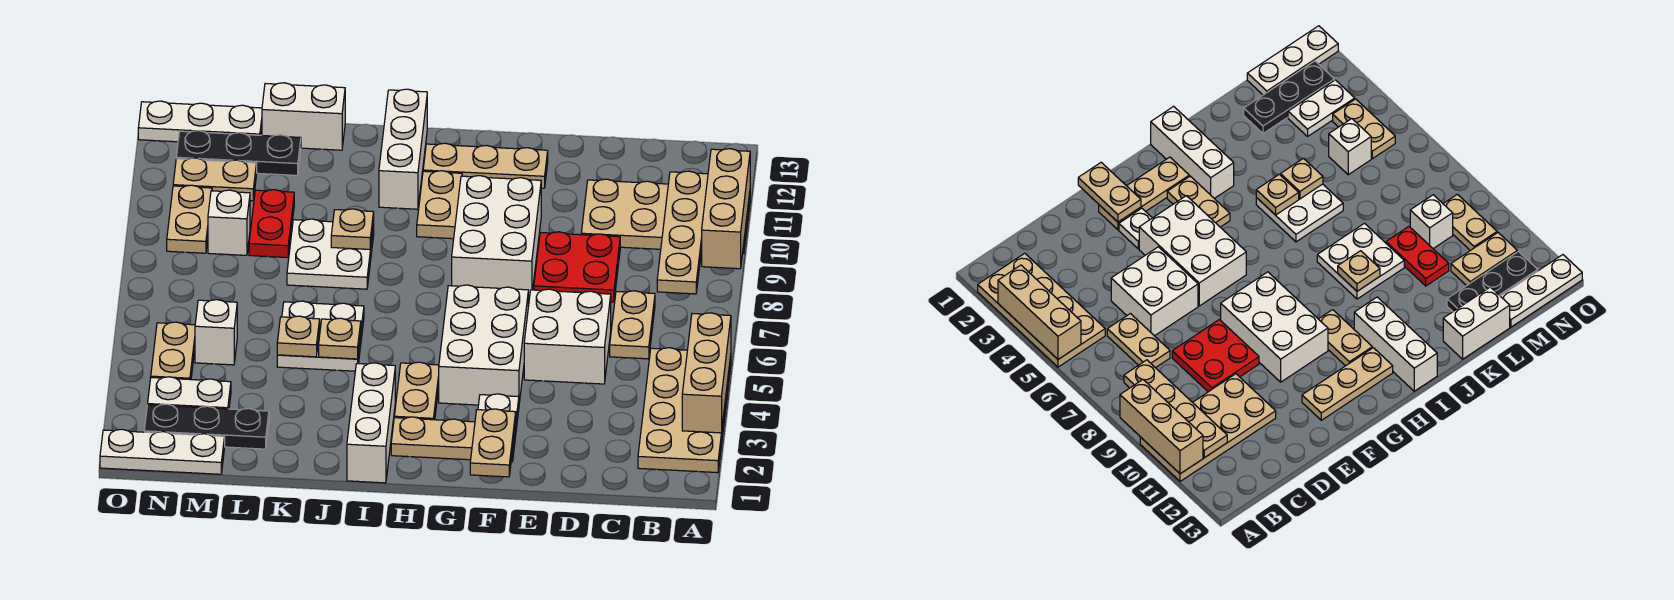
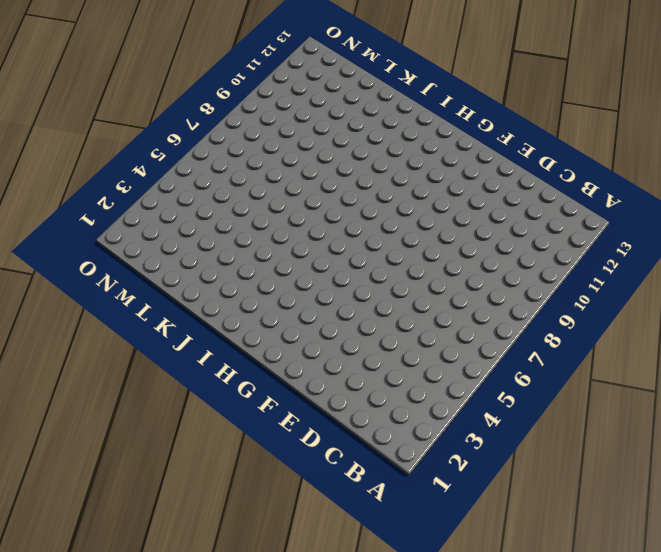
none -> tan 2x4 plate [638,348,731,473]
none -> tan 2x4 plate [581,179,750,254]
none -> tan 1x2 plate [610,291,655,359]
none -> white 2x2 brick [524,289,611,384]

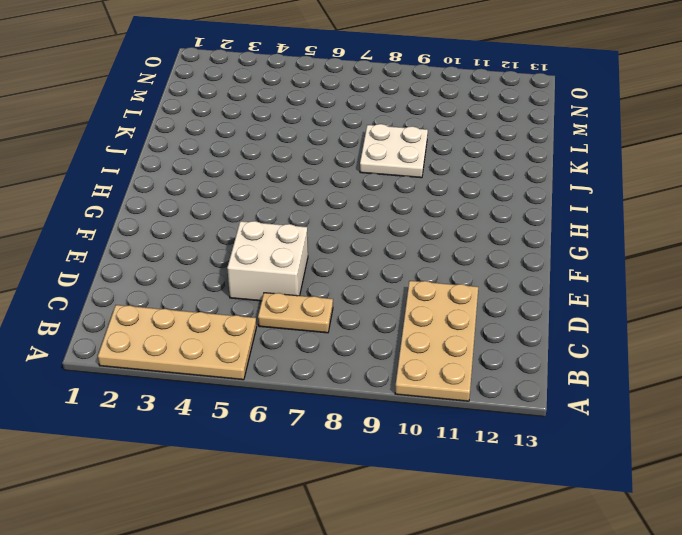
none -> red 2x2 plate [534,232,620,302]
none -> tan 1x3 plate [391,417,516,462]
none -> white 1x1 plate [478,394,519,429]
none -> white 2x3 brick [439,285,528,405]

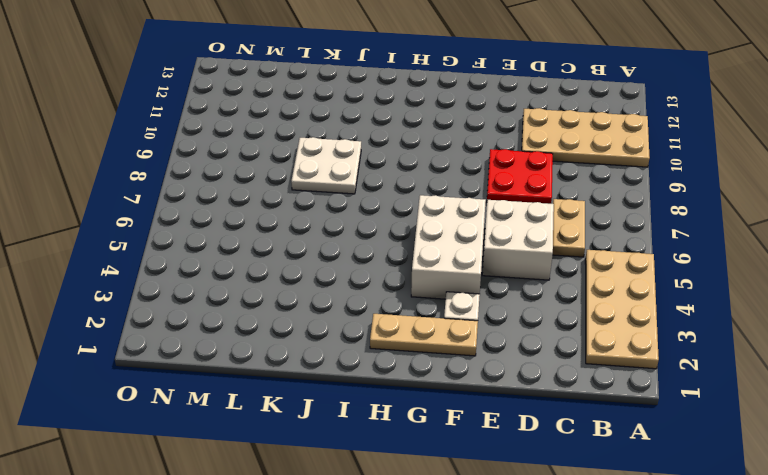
none -> white 2x3 brick [452,176,541,298]
none -> tan 1x3 plate [423,143,548,188]
none -> tan 1x2 plate [394,362,439,420]
none -> tan 1x2 plate [417,171,462,239]

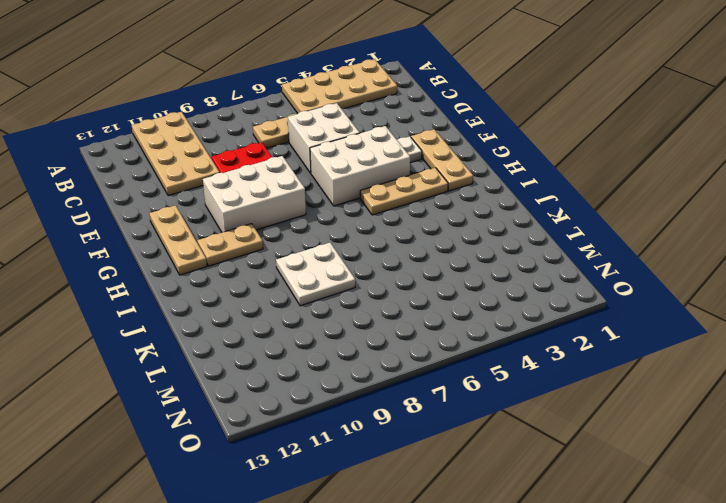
tan 1x3 plate [360,168,448,215] -> tan 1x2 plate [394,362,439,420]
none -> white 1x3 brick [347,363,395,483]
none -> white 1x3 brick [379,89,427,209]
none -> white 2x2 plate [277,301,364,371]
none -> white 1x2 brick [262,83,345,150]

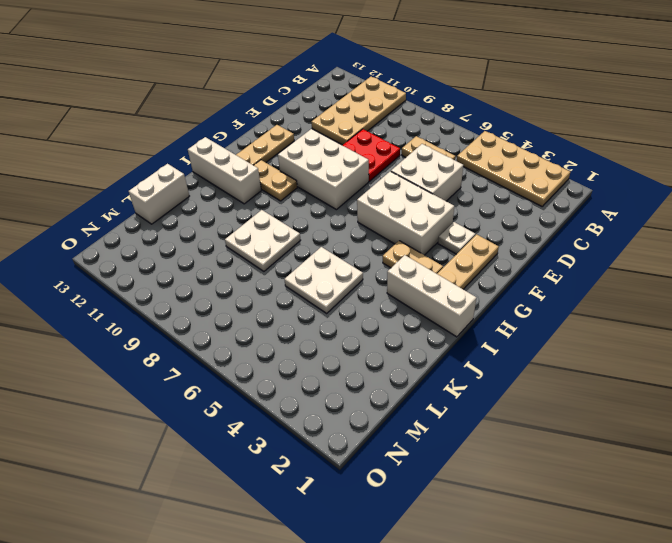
none -> black 1x3 plate [144,404,269,449]
none -> red 1x2 plate [249,190,294,258]
none -> black 1x3 plate [176,131,301,175]
none -> white 1x3 plate [100,429,225,474]

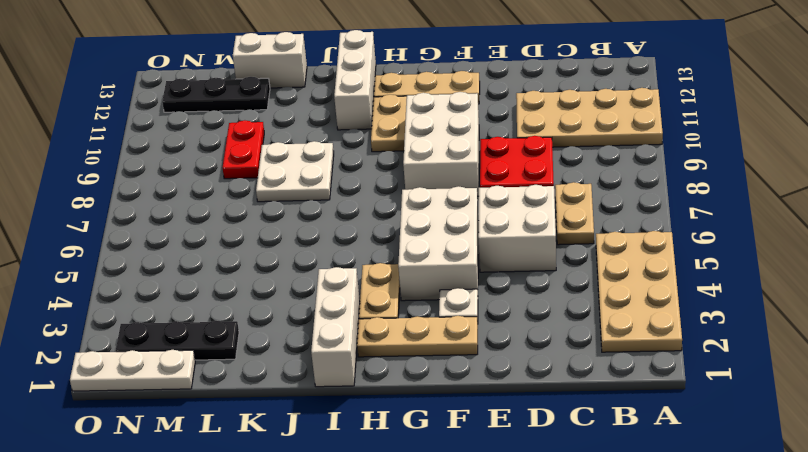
none -> white 2x2 plate [277,301,364,371]
none -> white 1x2 plate [148,377,231,409]
none -> white 1x1 brick [195,300,237,365]
none -> white 1x1 brick [208,190,250,255]

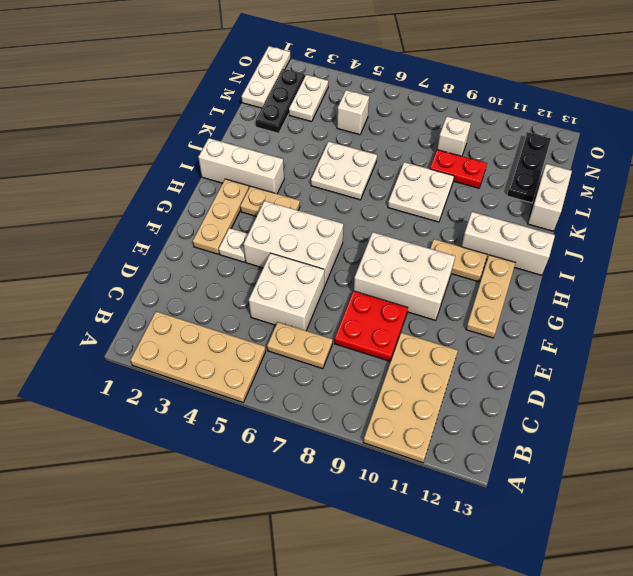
none -> tan 1x2 plate [173,158,257,201]
none -> white 1x3 plate [138,101,262,142]
none -> tan 1x2 plate [151,322,195,380]
none -> tan 1x2 plate [167,185,212,253]

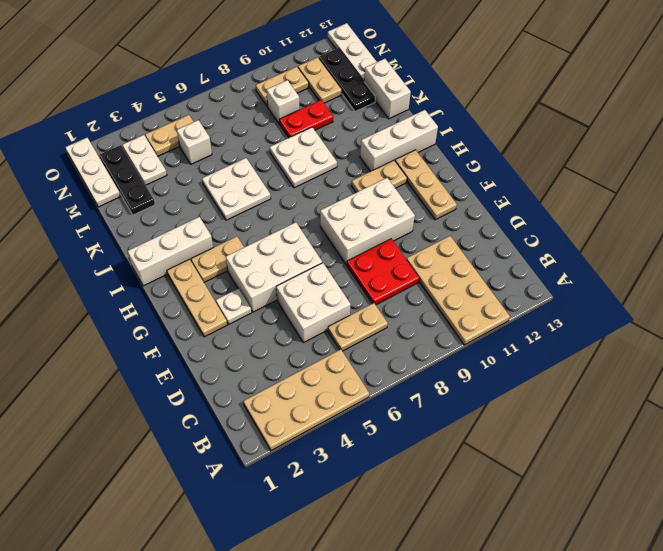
none -> tan 1x3 brick [682,313,731,433]
none -> tan 1x3 brick [701,149,750,269]
none -> tan 1x4 plate [657,171,708,294]
none -> tan 1x2 plate [470,409,516,477]

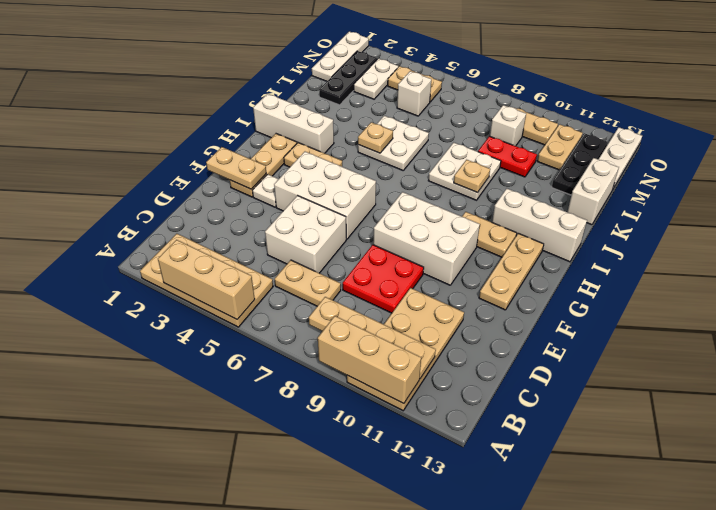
none -> tan 1x1 plate [277,316,320,357]

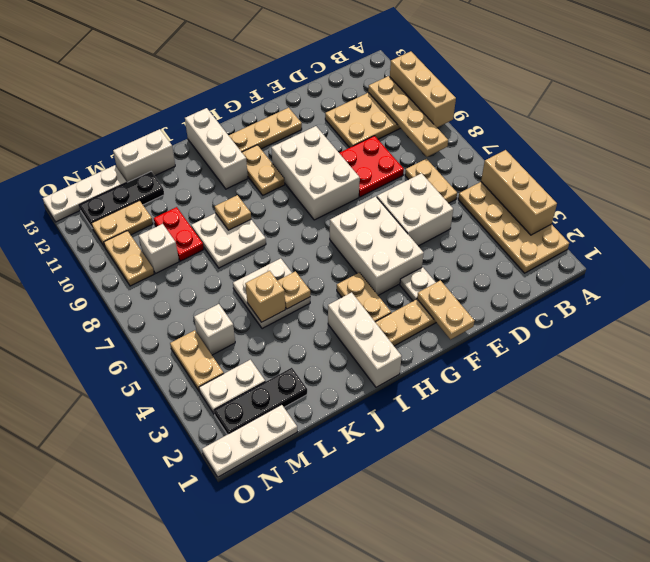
tan 1x1 brick [245,271,285,322] -> tan 1x1 plate [277,316,320,357]

